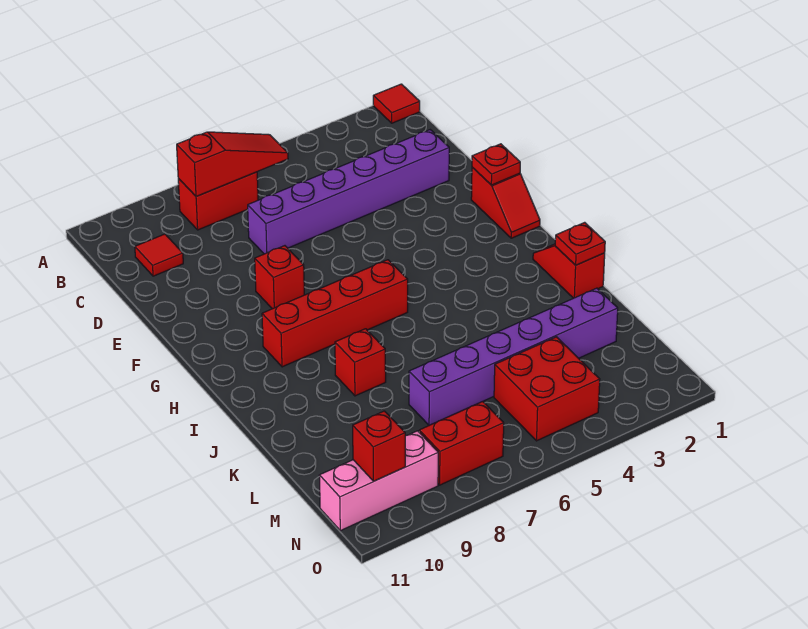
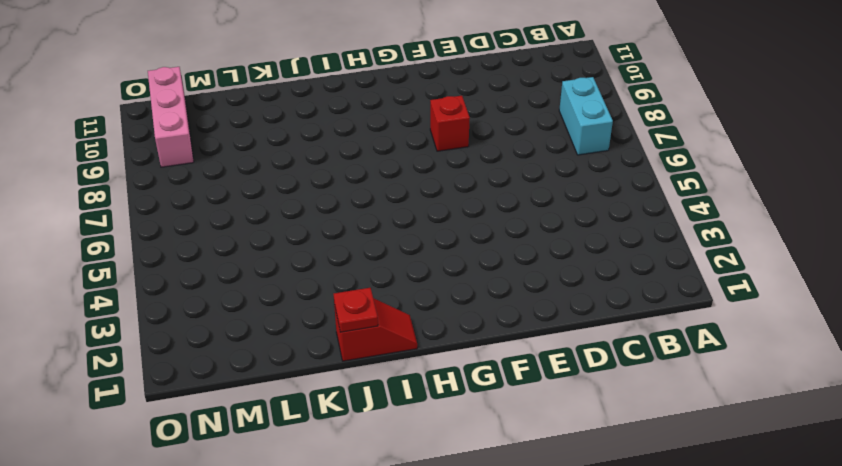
cyan 1x2 brick [559,77,613,155] -> red 1x2 brick [178,172,258,230]
none -> red 1x1 tile [373,84,420,123]
none -> red 1x1 tile [135,234,183,276]
none -> purple 1x6 brick [248,130,449,254]

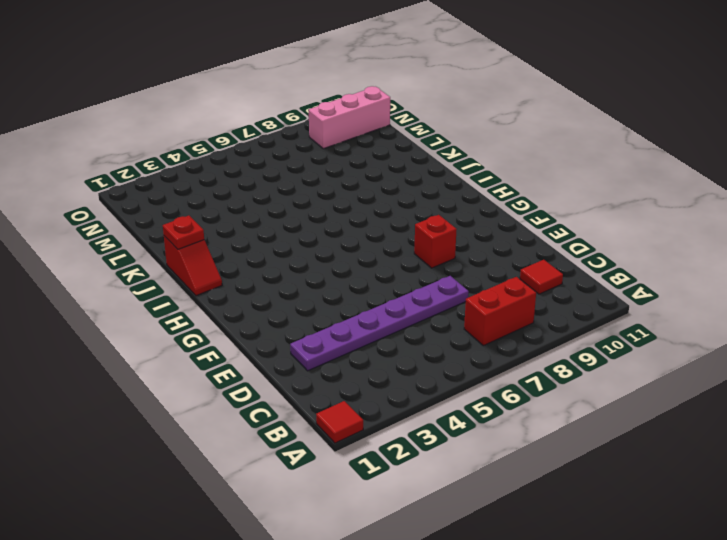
purple 1x6 plate [290,276,469,371] -> purple 1x6 brick [248,130,449,254]
none -> red 1x2 slope [471,167,540,238]
none -> red 1x4 brick [262,260,408,367]
none -> red 1x1 brick [335,329,386,396]

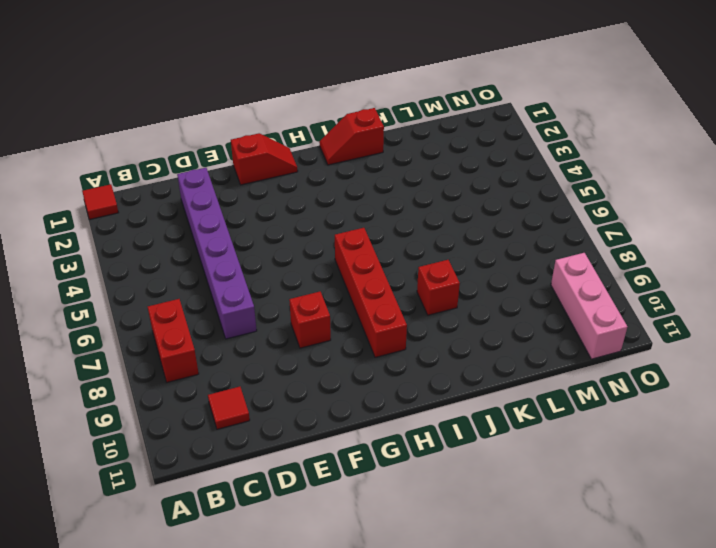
none -> purple 1x6 brick [409,288,618,425]
none -> red 2x2 brick [494,337,600,441]
none -> red 1x2 brick [419,402,504,485]

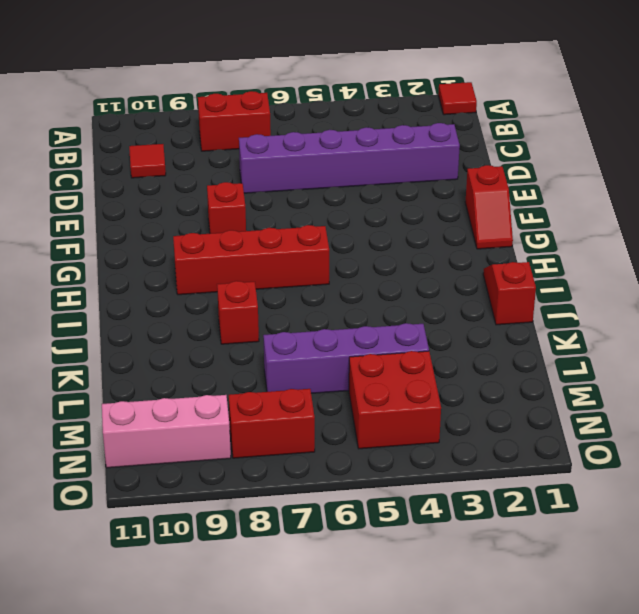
purple 1x4 brick [263,323,429,393] -> purple 1x6 brick [409,288,618,425]
none -> red 1x3 slope [177,132,288,197]
none -> red 1x1 plate [472,144,520,185]
none -> red 1x1 plate [555,222,605,265]

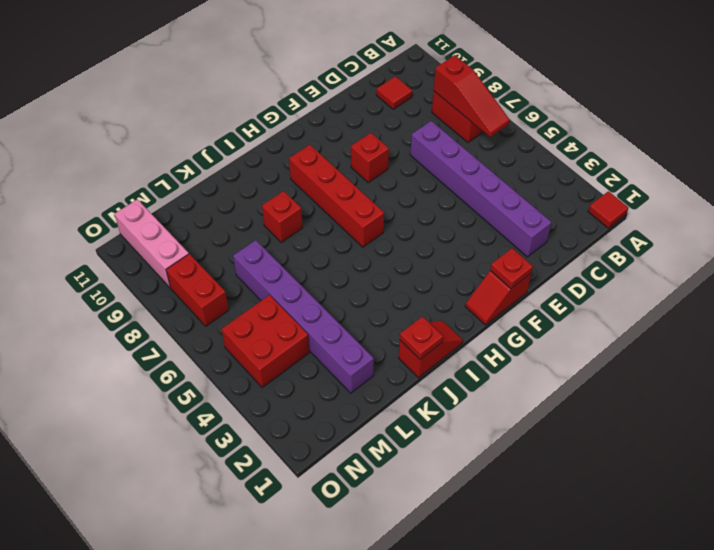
none -> red 1x1 brick [353,411,405,481]

